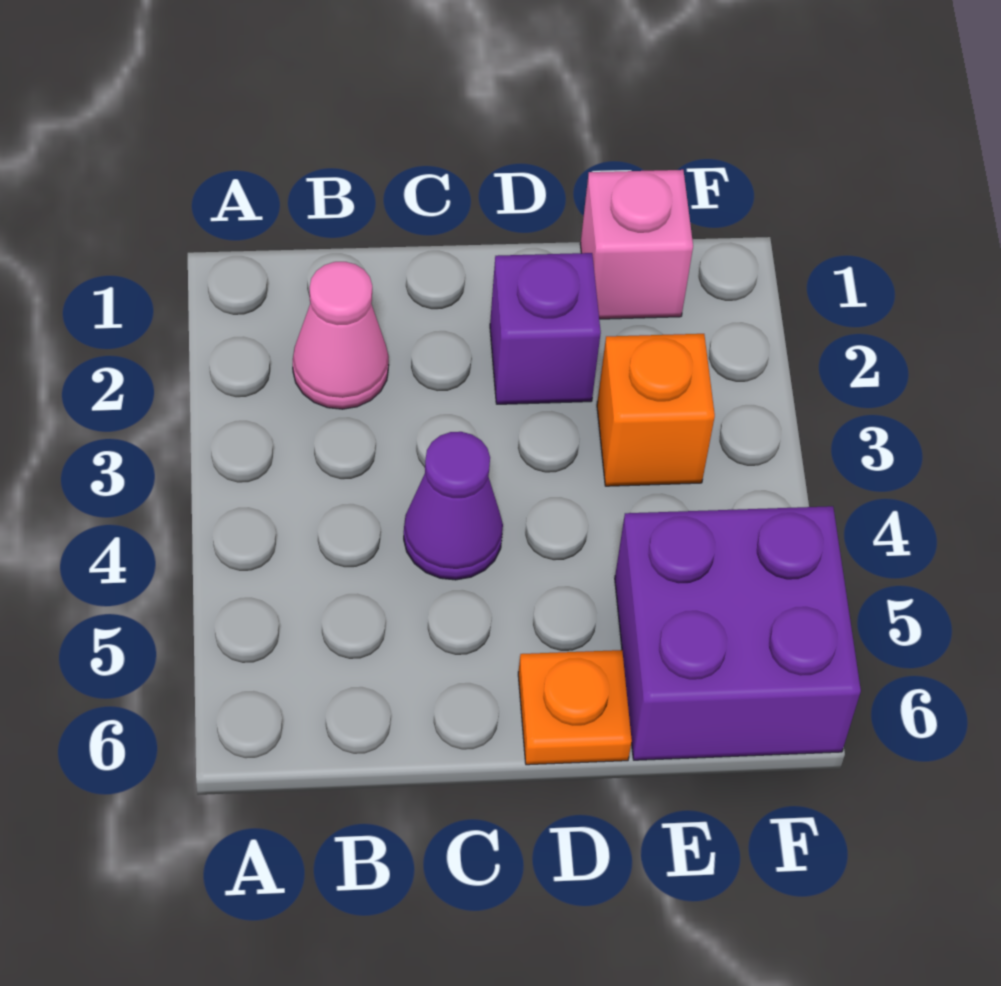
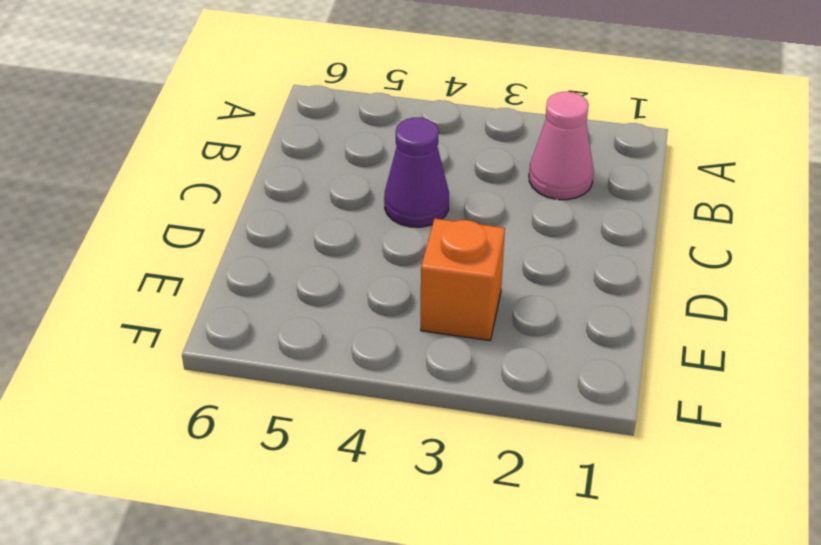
none -> purple 1x1 brick [490,253,601,404]
none -> orange 1x1 plate [518,650,632,765]

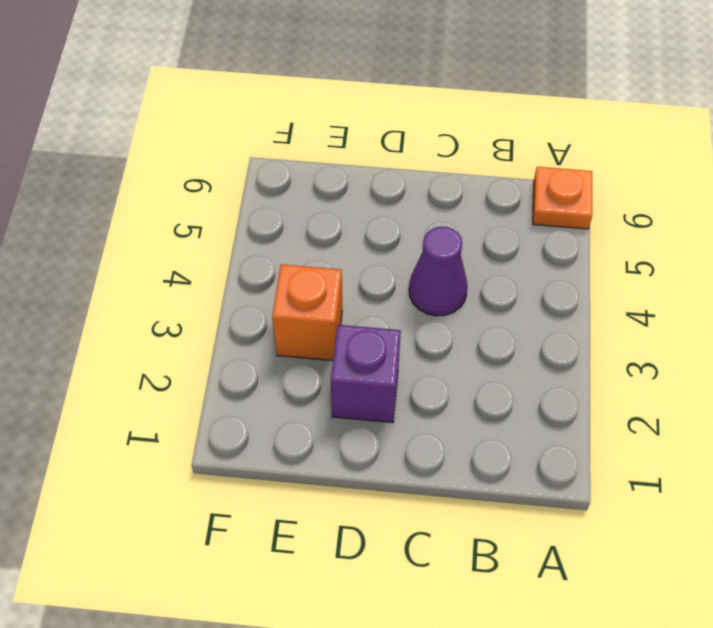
orange 1x1 plate [533,167,592,229] -> orange 1x1 plate moved to [518,650,632,765]
none -> pink 1x1 cone [293,262,389,409]
none -> pink 1x1 brick [580,170,693,319]

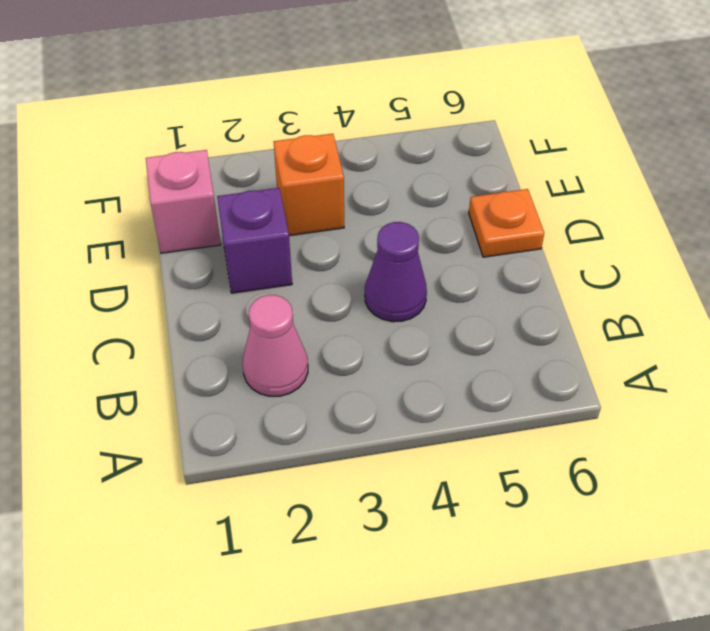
none -> purple 2x2 brick [615,506,861,760]

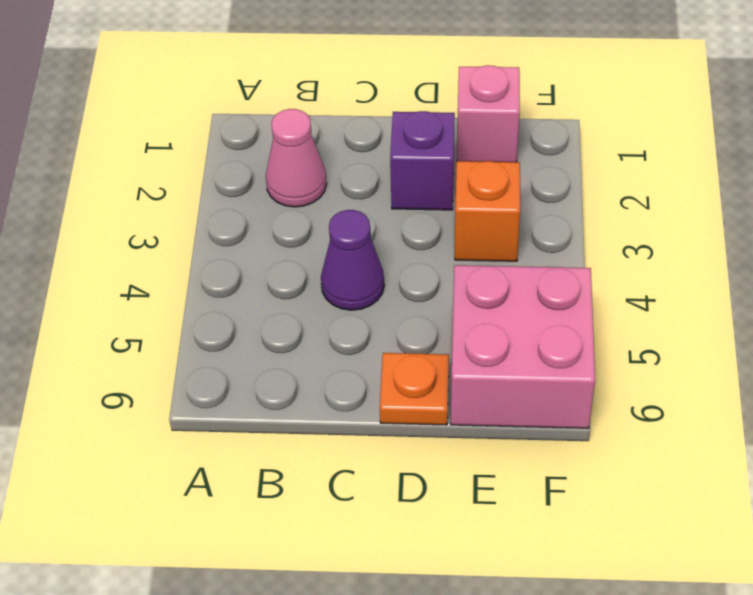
pink 2x2 brick [451,265,595,428] -> purple 2x2 brick [615,506,861,760]

